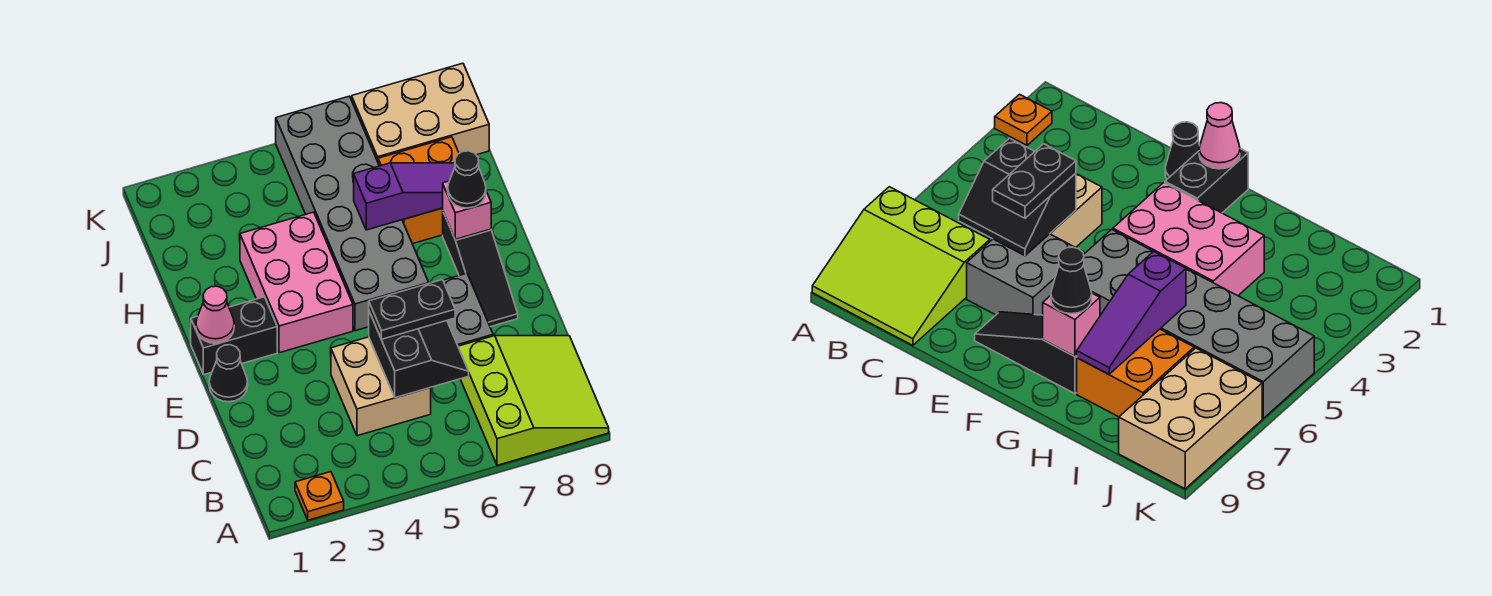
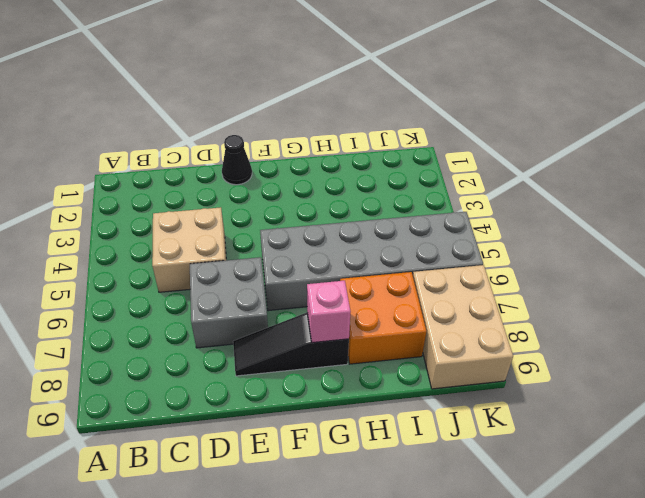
none -> orange 1x1 plate [295,472,344,520]
none -> lime 3x3 slope [458,336,609,465]
none -> black 1x2 brick [191,297,277,375]

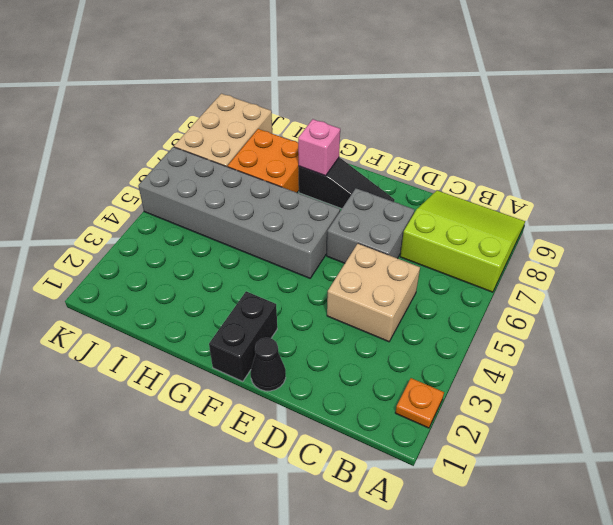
none -> pink 2x3 brick [240,212,353,353]
none -> black 2x2 slope [369,312,469,398]
none -> pink 1x1 cone [196,286,234,343]

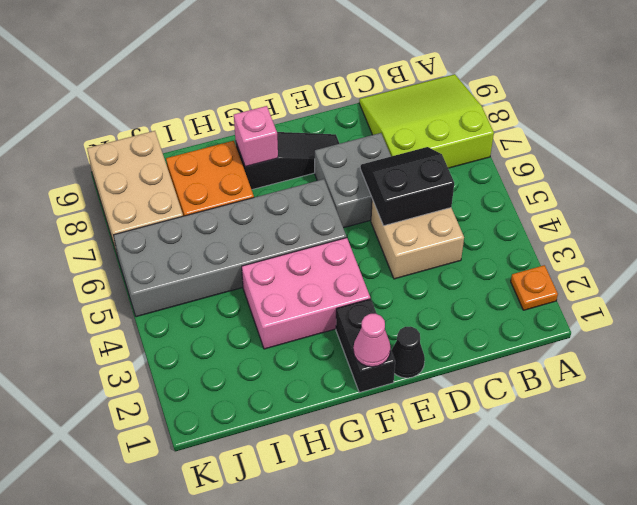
none -> purple 1x3 slope [354,163,455,230]
none -> black 1x2 plate [369,280,455,339]
none -> black 1x1 cone [448,151,486,208]

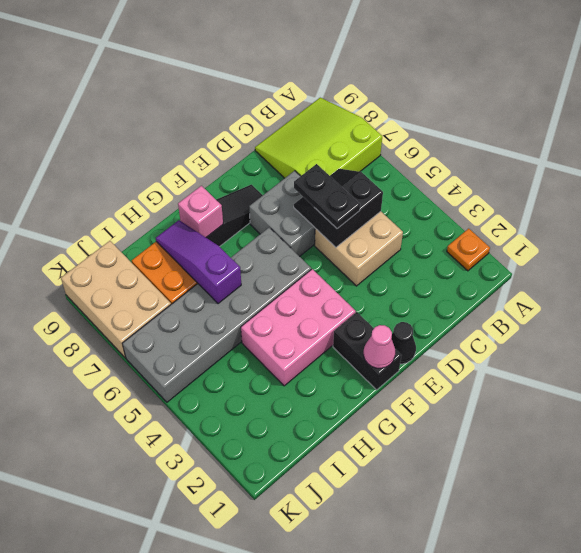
none -> black 1x1 cone [448,151,486,208]

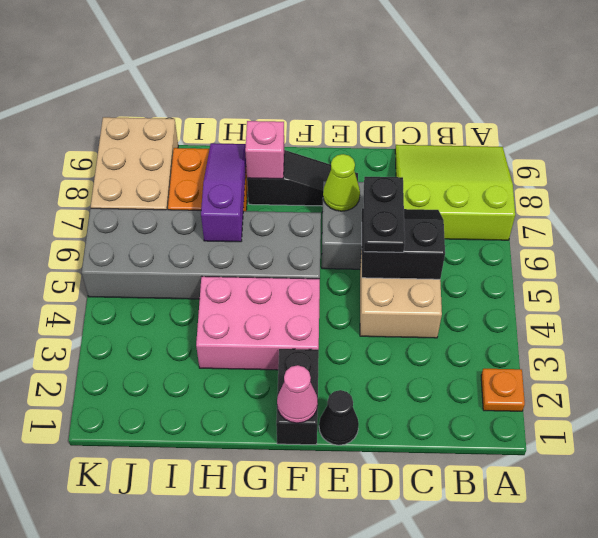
lime 1x1 cone [323,154,360,211] -> none
none -> black 1x1 cone [448,151,486,208]

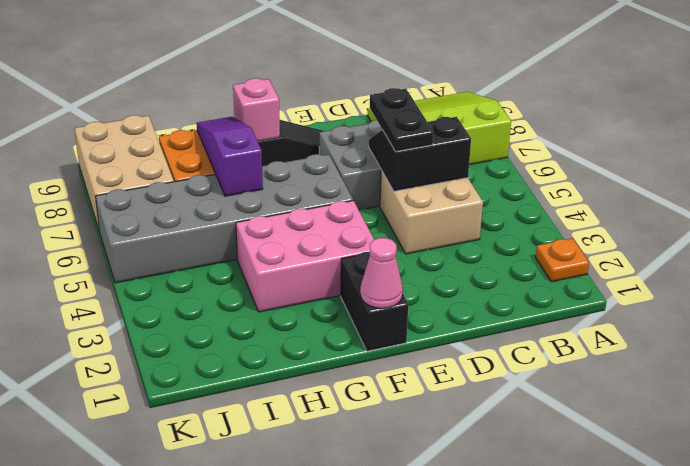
none -> black 1x1 cone [209,345,248,402]
none -> black 1x1 cone [448,151,486,208]

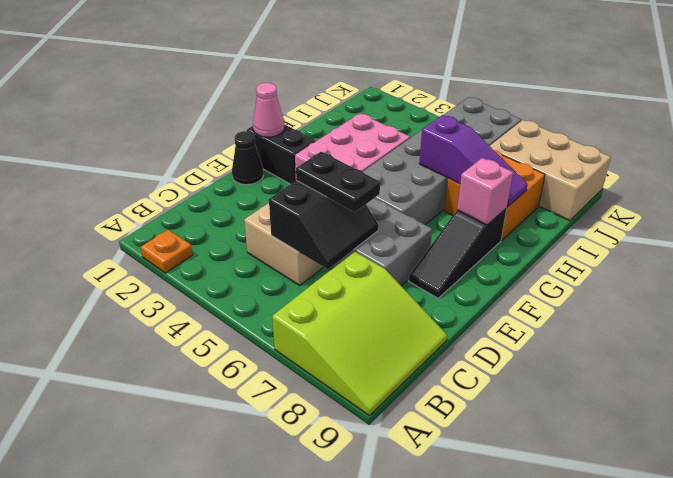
none -> black 1x1 cone [448,151,486,208]

